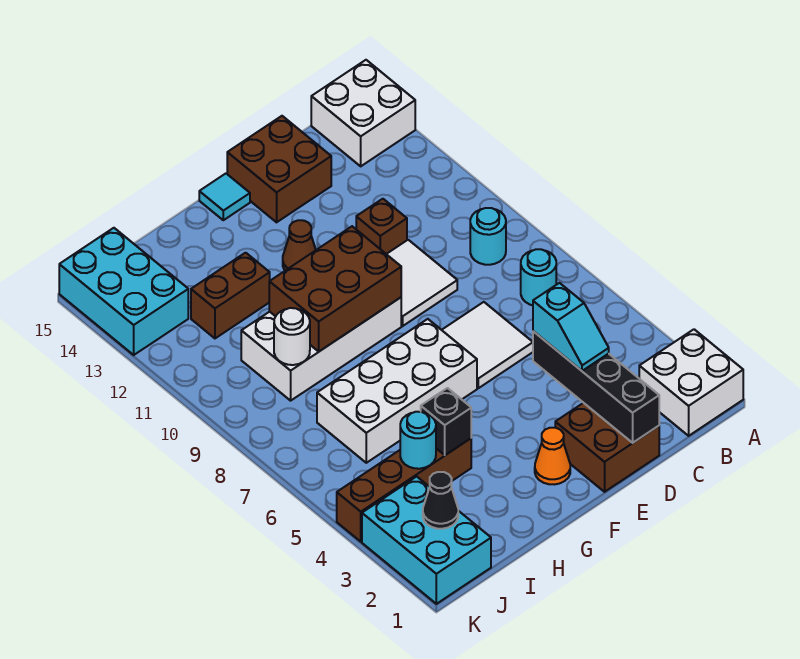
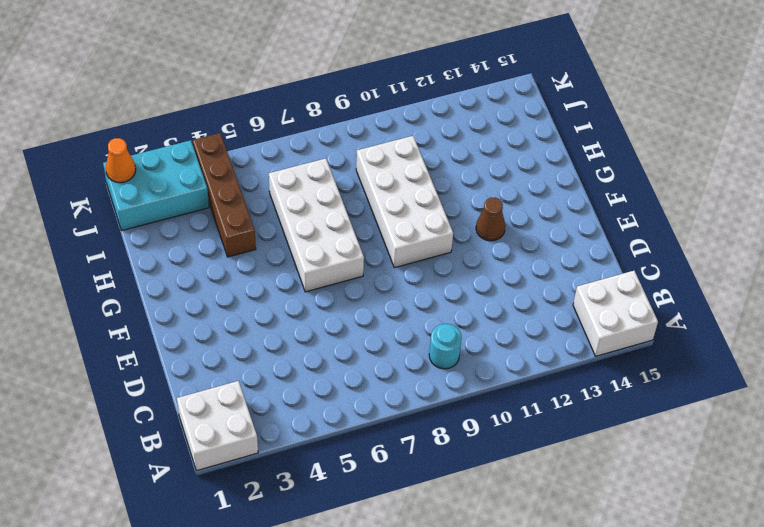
orange 1x1 cone [106,138,136,183] -> orange 1x1 cone moved to [535,428,570,484]
none -> cyan 1x1 round brick [521,249,556,305]
none -> brown 2x2 brick [555,403,659,492]
none -> white 2x2 tile [442,302,533,388]

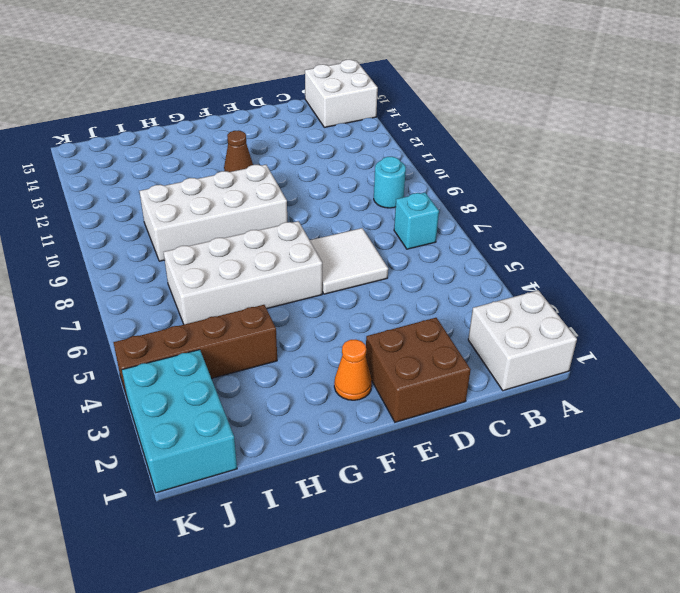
cyan 1x1 brick [394,193,439,249] -> cyan 1x1 round brick [521,249,556,305]
none -> white 2x2 tile [387,240,457,326]
none -> brown 1x1 brick [356,199,407,254]
none -> brown 2x2 brick [227,116,331,222]

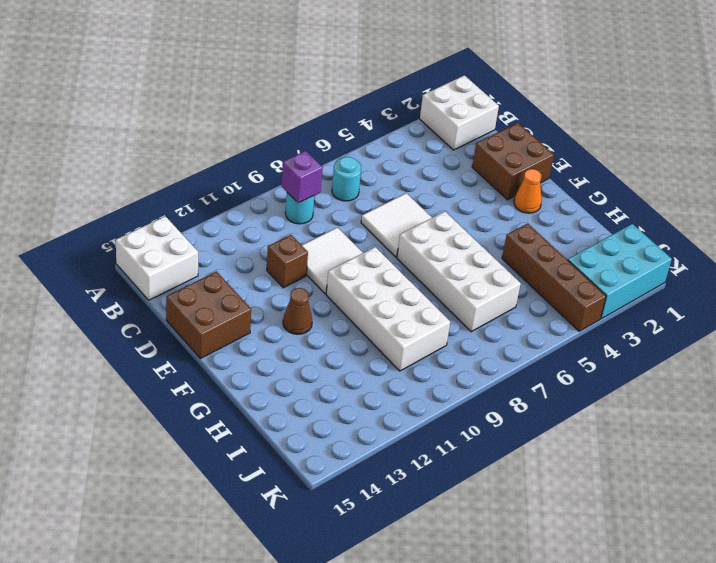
purple 1x1 brick [281,151,323,203] -> none
none -> cyan 1x1 tile [199,174,250,220]
none -> brown 1x2 brick [191,253,270,338]
none -> cyan 2x3 brick [59,228,188,355]

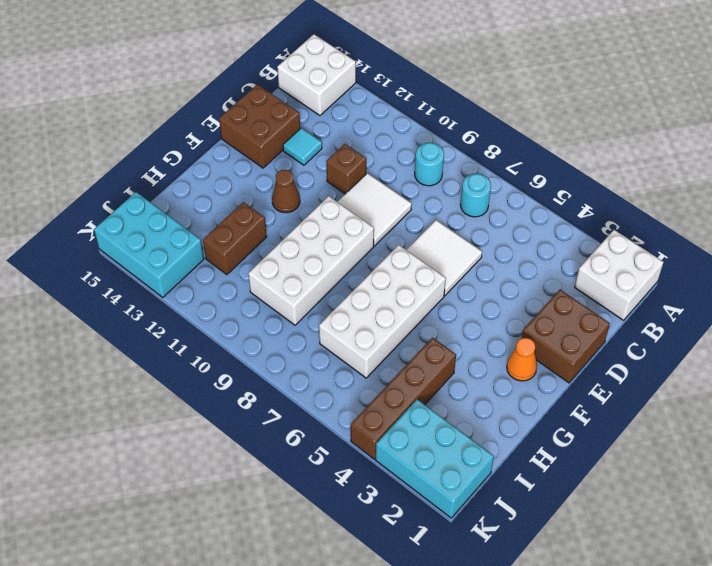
cyan 1x1 tile [283,128,322,165] -> cyan 1x1 tile moved to [199,174,250,220]
none -> black 1x4 brick [533,331,659,443]
none -> brown 2x3 brick [269,226,401,351]
none -> black 1x1 brick [421,388,471,455]

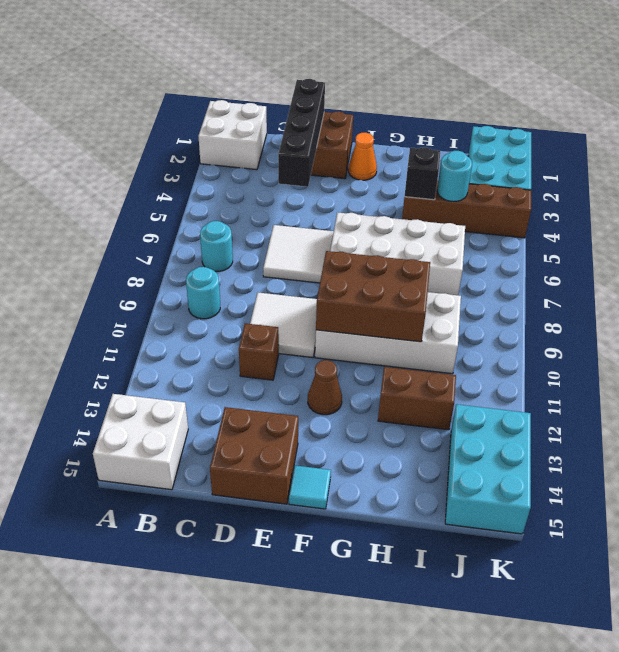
none -> white 1x1 round brick [274,308,310,365]
none -> black 1x1 cone [423,472,458,529]
none -> cyan 1x2 slope [533,283,609,371]

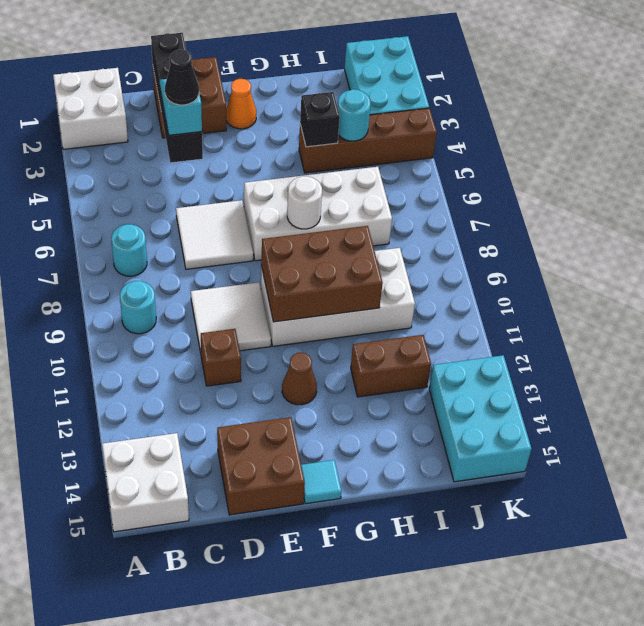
black 1x1 cone [165,50,199,105] -> black 1x1 cone moved to [423,472,458,529]
white 1x1 round brick [287,176,322,229] -> white 1x1 round brick moved to [274,308,310,365]

